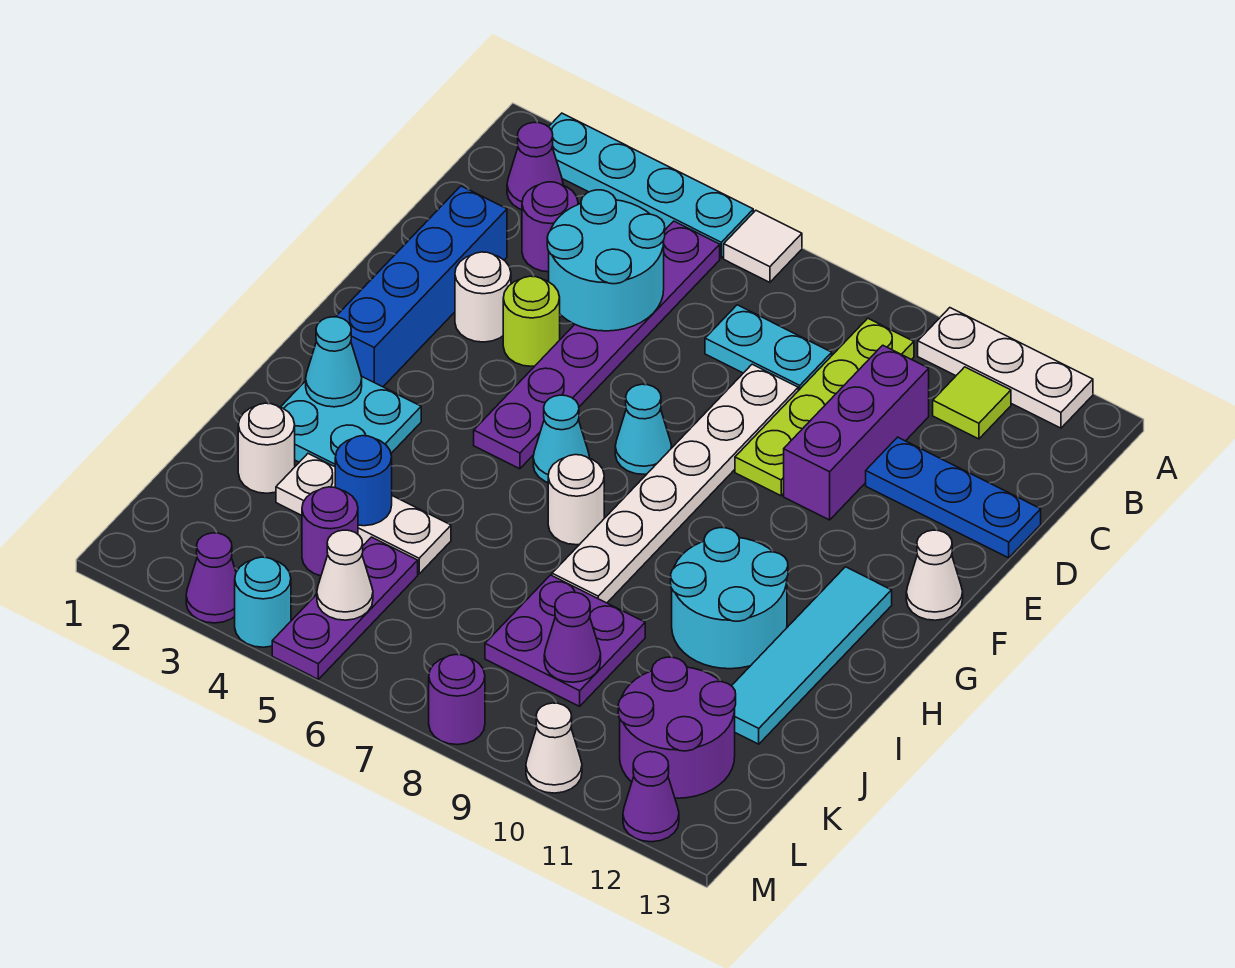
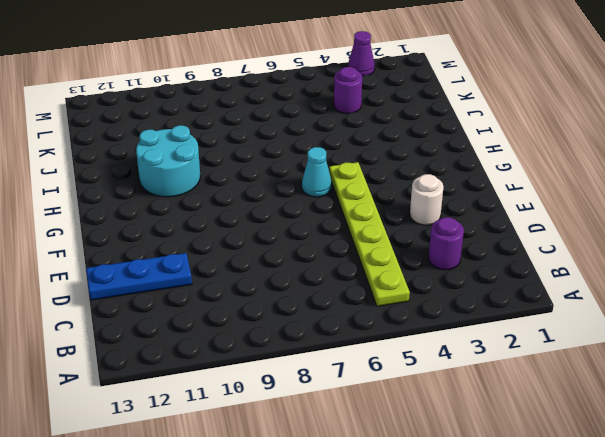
lime 1x6 plate [329,162,410,306] -> purple 1x6 plate [474,221,720,469]
none -> cyan 1x4 plate [549,113,753,258]
none -> white 1x1 tile [724,210,802,282]
none -> white 1x3 plate [918,308,1093,428]
none -> purple 1x1 cone [507,122,563,210]

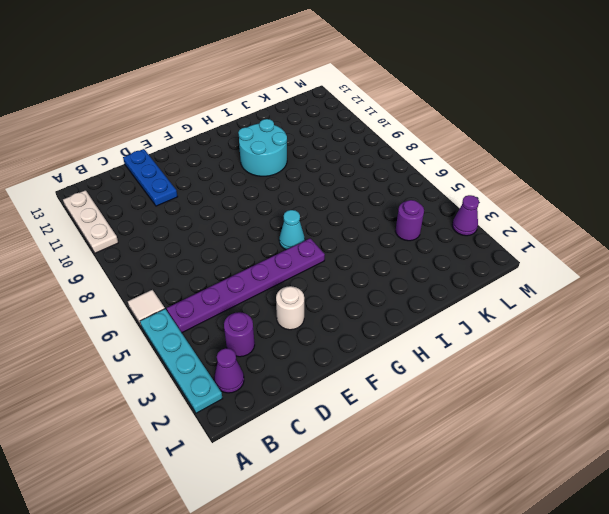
none -> lime 1x4 plate [735,318,914,496]
none -> lime 1x1 tile [933,367,1011,439]
none -> cyan 1x2 plate [705,305,832,391]
none -> purple 1x3 brick [784,345,929,520]

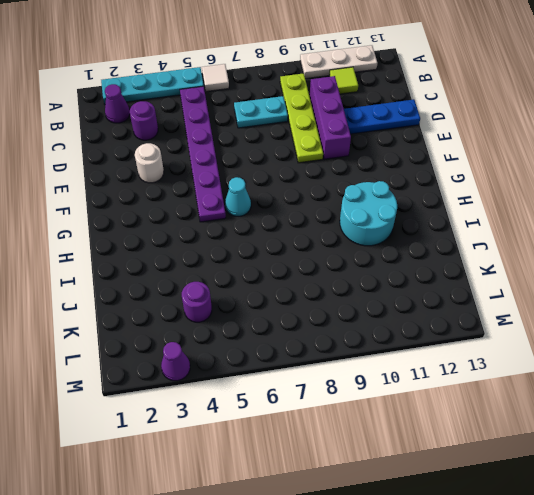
none -> blue 1x4 brick [336,186,507,387]
none -> white 1x6 plate [552,364,798,603]
none -> lime 1x1 round brick [503,276,560,366]
none -> cyan 1x1 cone [615,384,672,474]

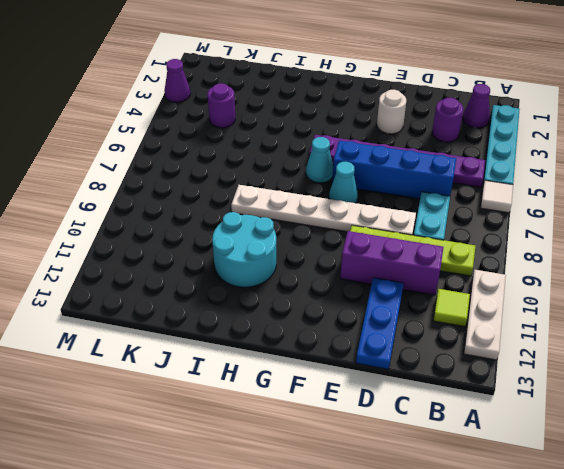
blue 1x4 brick [332,141,456,199] -> blue 1x4 brick moved to [336,186,507,387]
none -> lime 1x1 round brick [503,276,560,366]
none -> white 1x1 cone [906,530,963,620]
none -> cyan 1x4 tile [732,567,892,744]
none -> cyan 2x2 plate [281,376,421,467]

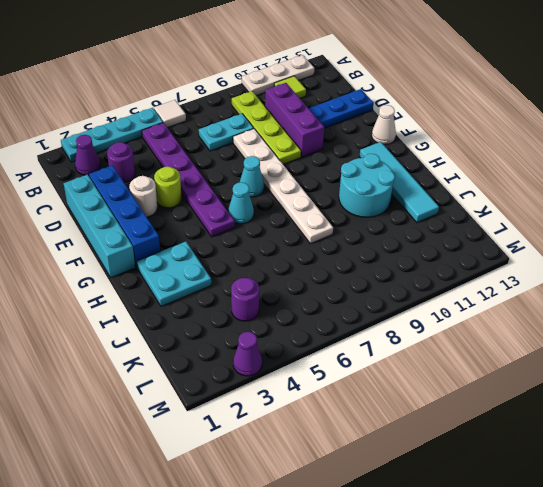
cyan 1x4 brick [64,175,135,277] -> none
none -> white 1x1 round brick [548,455,604,545]
none -> white 1x1 round brick [238,403,295,493]
none -> white 1x3 plate [276,454,451,574]
none -> purple 2x2 plate [485,575,645,706]

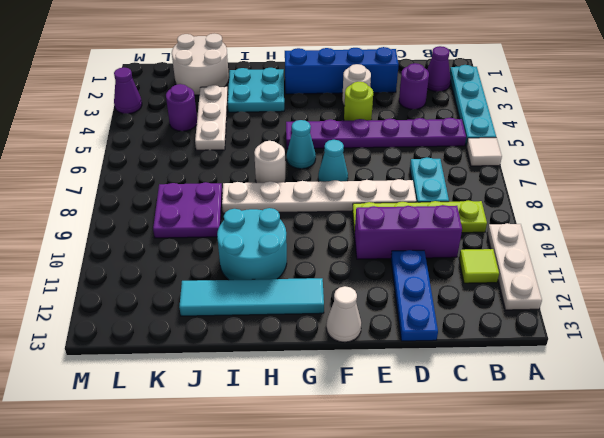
white 2x2 round brick [172,34,229,95] -> white 1x1 round brick [238,403,295,493]
none -> purple 1x3 plate [272,537,418,679]
none -> purple 2x2 round brick [618,657,736,798]
none -> cyan 1x1 round brick [235,557,291,647]
none -> purple 1x1 round brick [429,655,485,745]

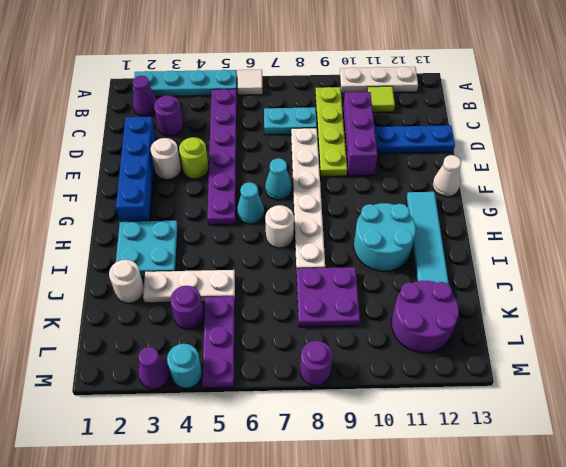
none -> white 1x1 cone [526,703,582,793]
none -> purple 1x1 cone [623,752,679,842]
none -> cyan 2x2 round brick [547,190,665,331]
none -> cyan 1x1 cone [306,317,362,407]

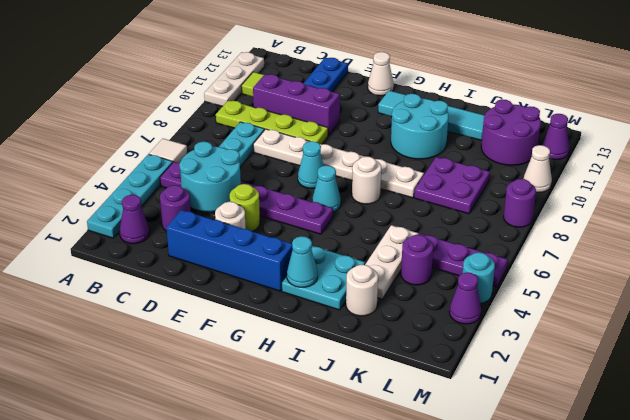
none -> blue 1x1 round brick [335,436,392,526]
none -> purple 1x1 cone [544,592,601,682]
none -> white 1x1 cone [317,530,373,620]

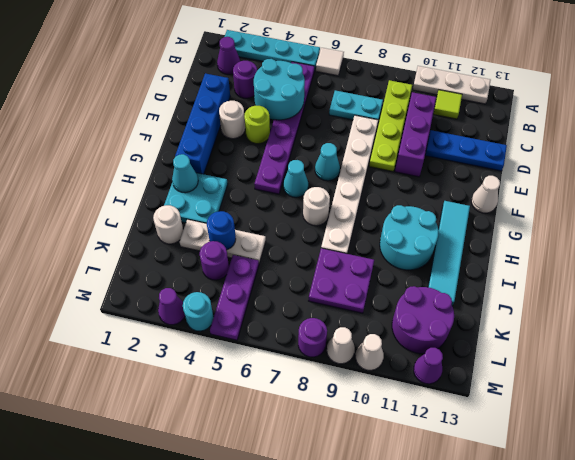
white 1x1 cone [327,327,355,364] -> white 1x1 cone moved to [317,530,373,620]
none -> purple 1x1 cone [544,592,601,682]

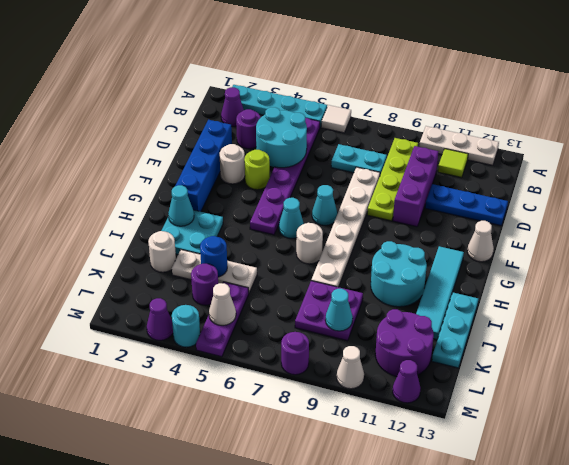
cyan 1x3 plate [432,293,478,368] -> none
cyan 1x1 cone [325,289,353,331] -> purple 1x1 cone [544,592,601,682]

